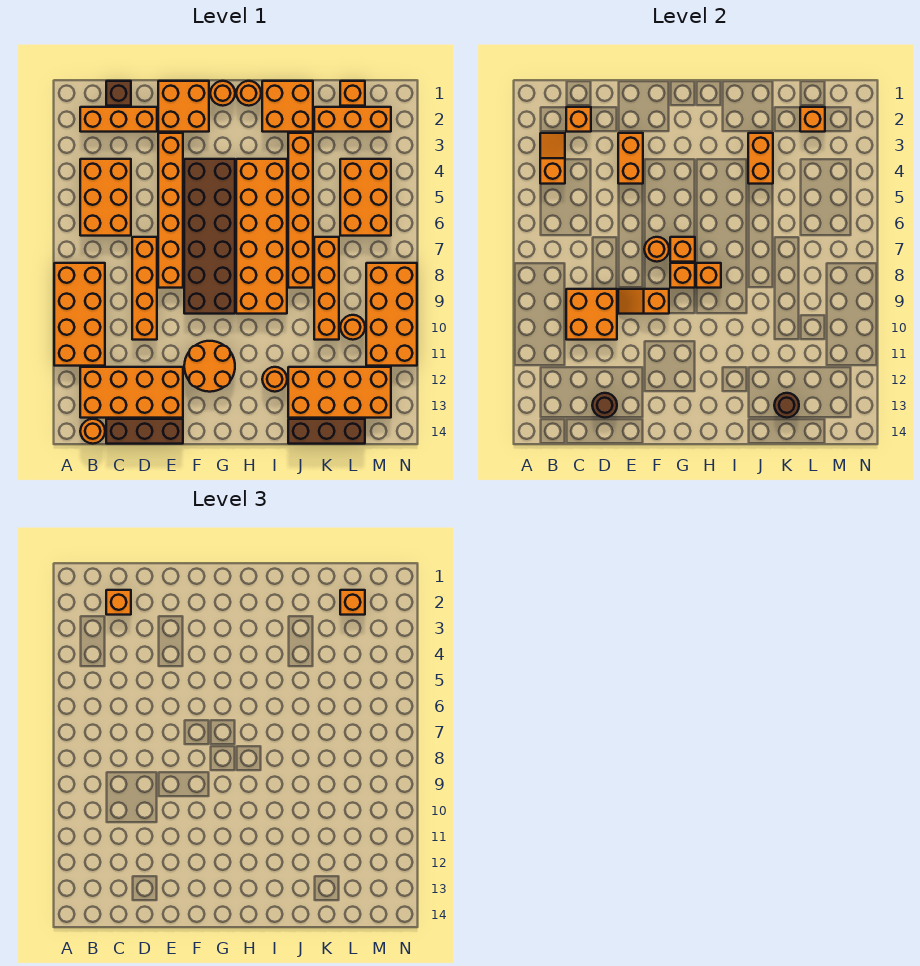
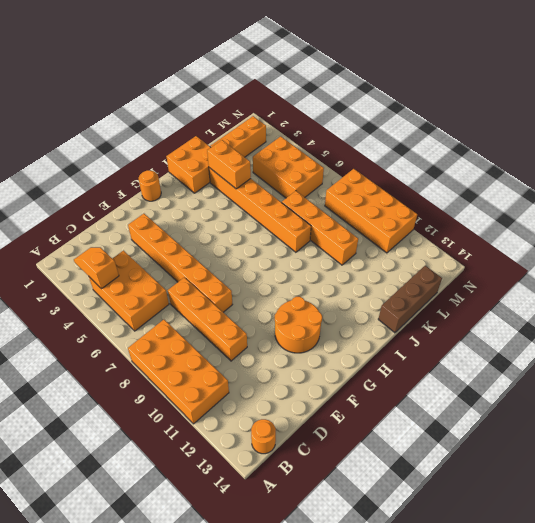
none -> orange 1x3 brick [80,107,157,132]
none -> orange 2x4 brick [80,367,183,418]
none -> brown 1x1 brick [106,81,131,106]
none -> brown 1x3 brick [106,419,183,444]

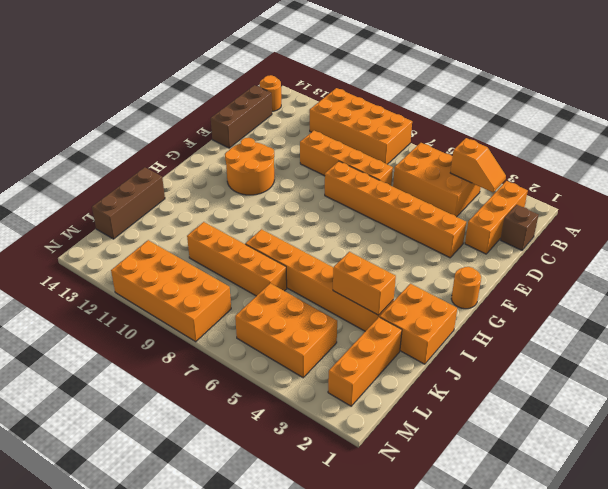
none -> orange 2x4 brick [80,367,183,418]
none -> orange 2x2 brick [158,81,209,132]
none -> brown 2x6 brick [184,159,235,314]
none -> orange 1x1 round brick [236,81,261,106]

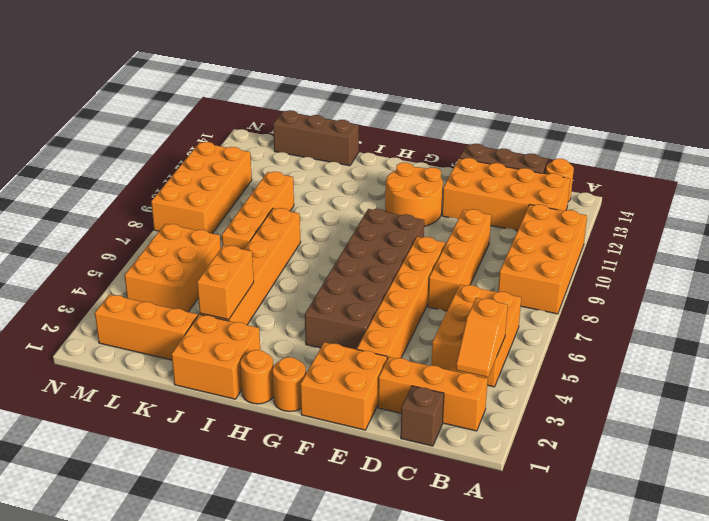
none -> orange 2x6 brick [236,159,287,314]
none -> orange 1x1 round brick [262,367,287,392]
none -> orange 2x4 brick [288,367,391,418]
none -> orange 1x1 brick [340,81,365,106]

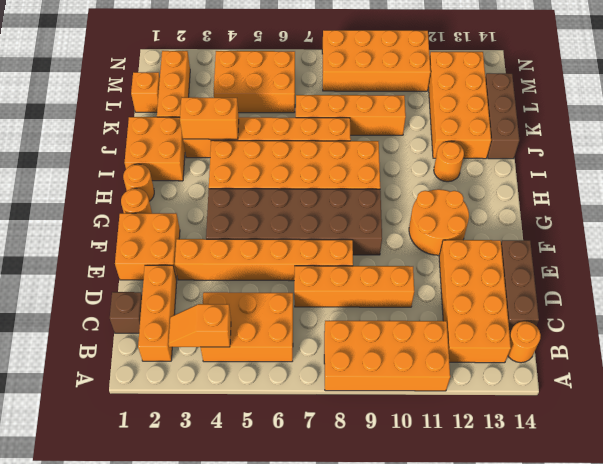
none -> orange 1x1 round brick [340,315,365,340]
none -> orange 1x1 brick [566,107,591,132]
none -> orange 2x2 brick [566,289,617,340]
none -> brown 1x1 round brick [592,393,617,418]

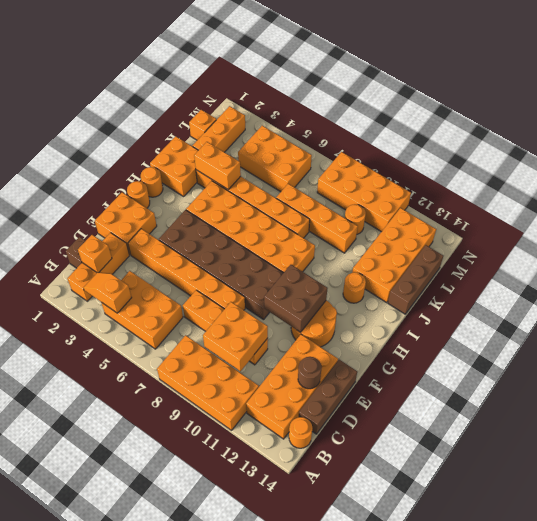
brown 2x2 brick [264,265,328,332] -> none
none -> orange 1x2 brick [618,133,643,184]
none -> orange 1x2 slope [618,289,669,314]
none -> orange 1x1 round brick [644,237,669,262]
none -> orange 1x1 brick [670,237,695,262]

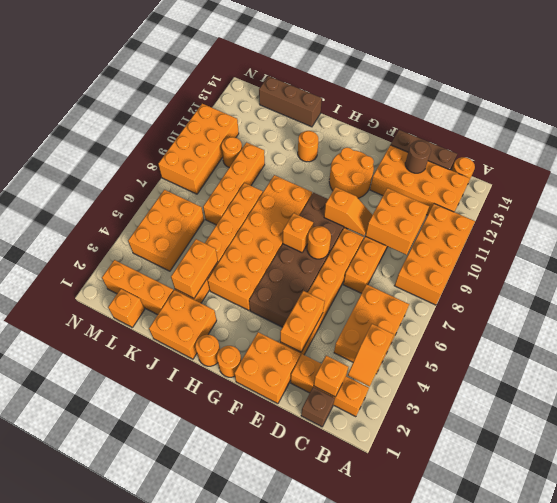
none -> orange 2x4 brick [288,367,391,418]
none -> orange 1x1 brick [670,263,695,288]
none -> orange 1x1 brick [696,263,721,288]
none -> brown 1x1 round brick [774,393,799,418]

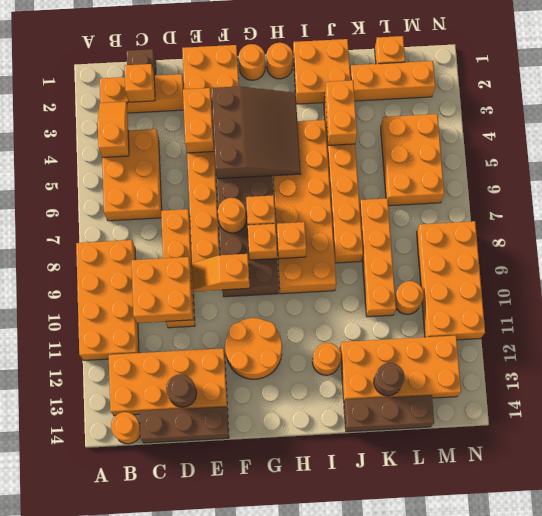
brown 3x3 slope [212,86,301,179] -> none
none -> orange 1x1 brick [800,107,825,132]
none -> orange 1x1 brick [106,590,131,615]
none -> orange 1x1 brick [340,590,365,615]

